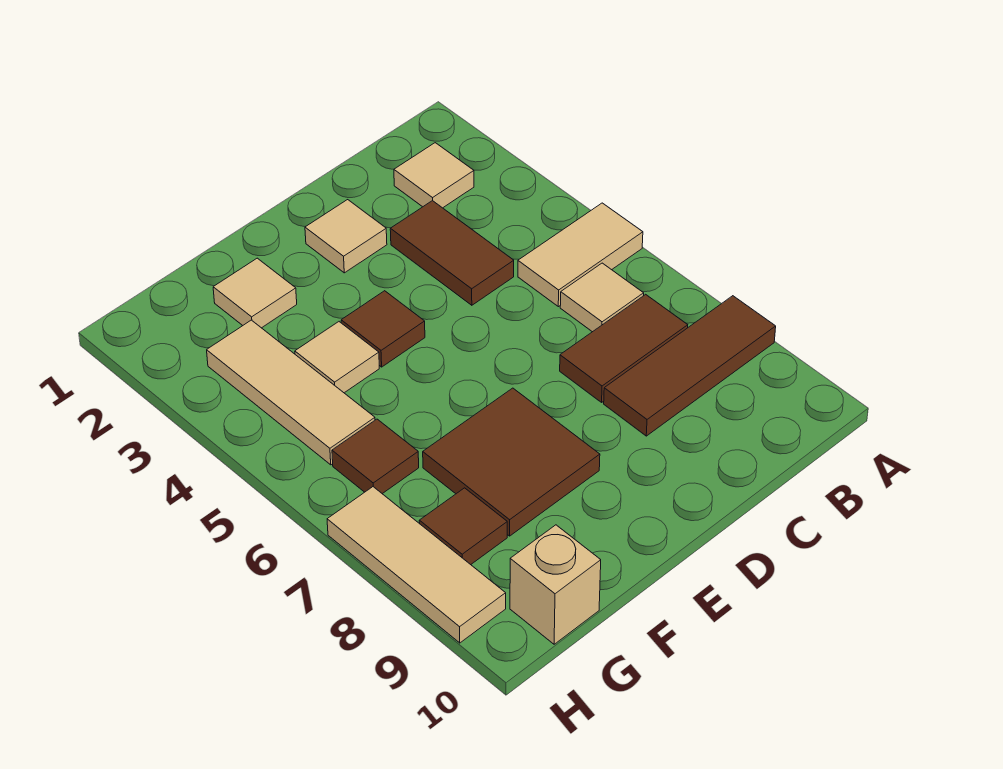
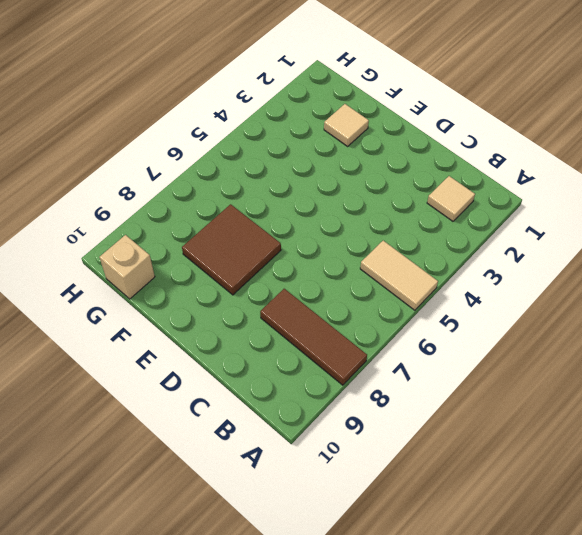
none -> tan 1x1 tile [560,263,644,332]
none -> brown 1x2 tile [560,294,688,402]
none -> brown 1x2 tile [390,201,514,305]

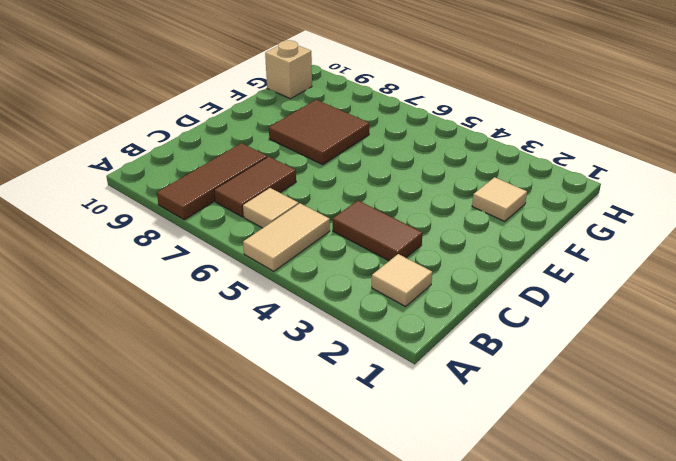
none -> tan 1x1 tile [305,200,387,273]
none -> brown 1x1 tile [341,291,425,367]
none -> tan 1x1 tile [295,322,379,393]

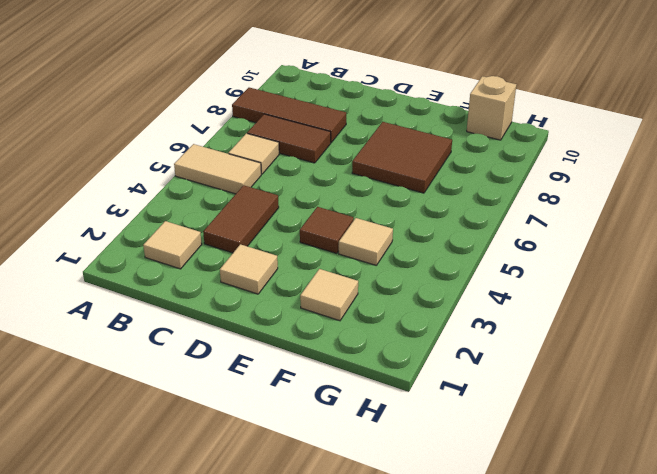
none -> tan 1x3 tile [207,320,375,465]
none -> brown 1x1 tile [332,419,419,494]
none -> brown 1x1 tile [419,488,507,565]

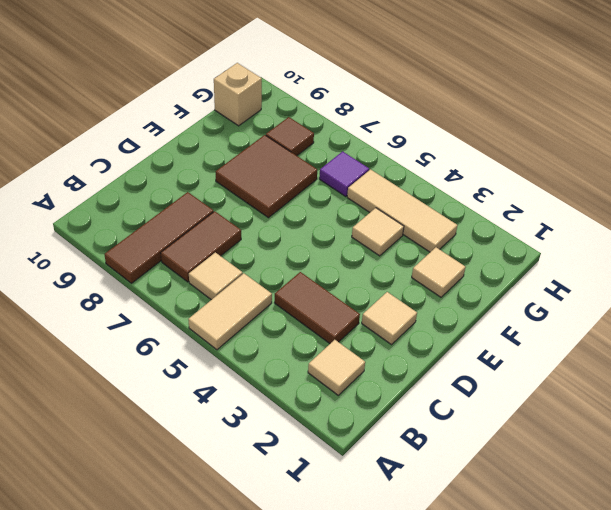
purple 1x1 tile [319,151,369,197] -> brown 1x1 tile [332,419,419,494]
none -> brown 1x1 tile [341,291,425,367]
none -> tan 1x3 tile [327,487,506,643]

